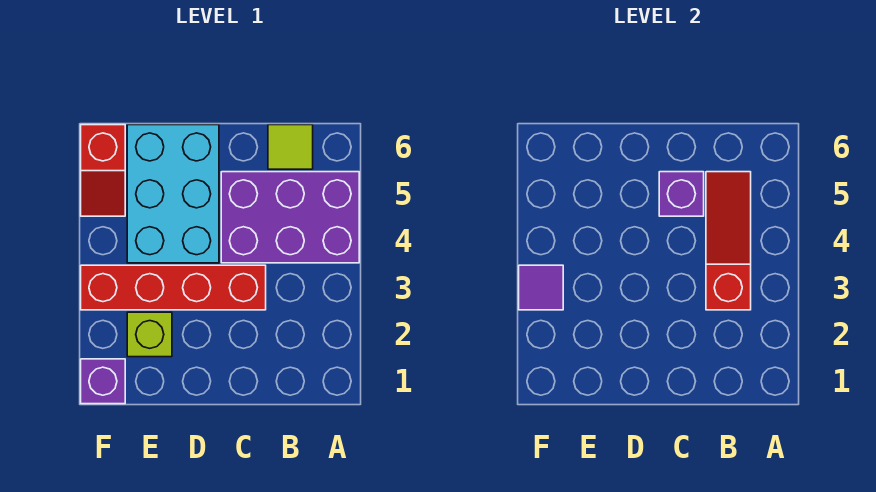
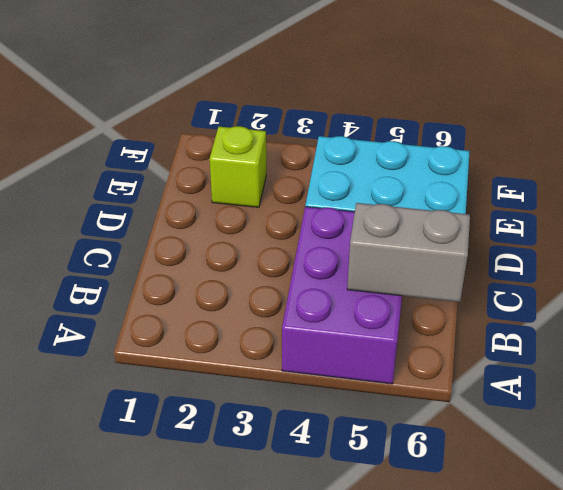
grey 1x2 brick [347,203,470,302] -> red 1x3 slope [706,172,751,310]
none -> lime 1x1 tile [268,125,313,169]
none -> red 1x4 brick [81,265,266,310]

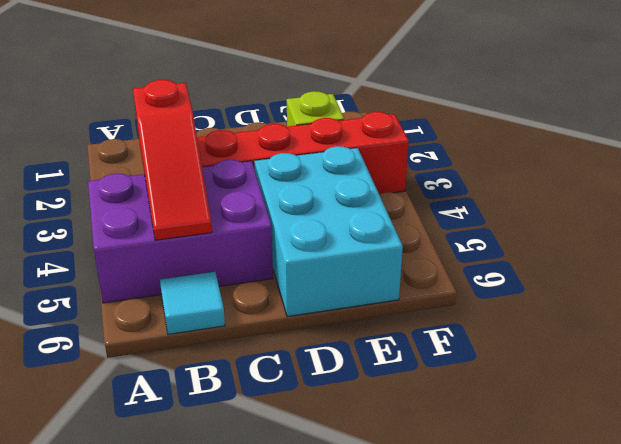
cyan 1x1 tile [160,272,225,334] -> lime 1x1 tile [268,125,313,169]
none -> purple 1x1 brick [81,359,125,404]
none -> red 1x2 slope [81,125,125,216]

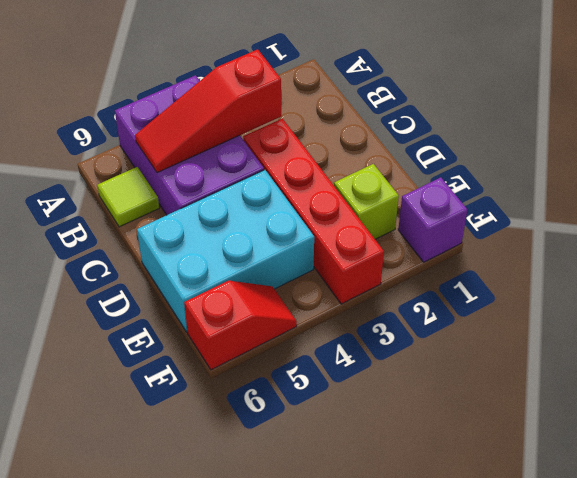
none -> purple 1x1 brick [659,172,704,216]
none -> purple 1x1 tile [519,265,563,310]

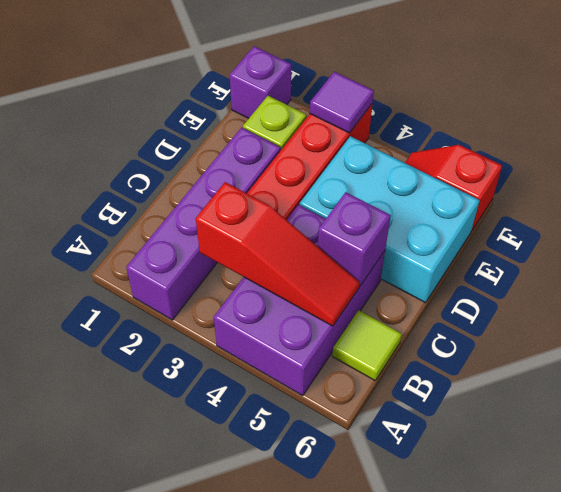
purple 1x4 brick [126,127,281,320] -> none

